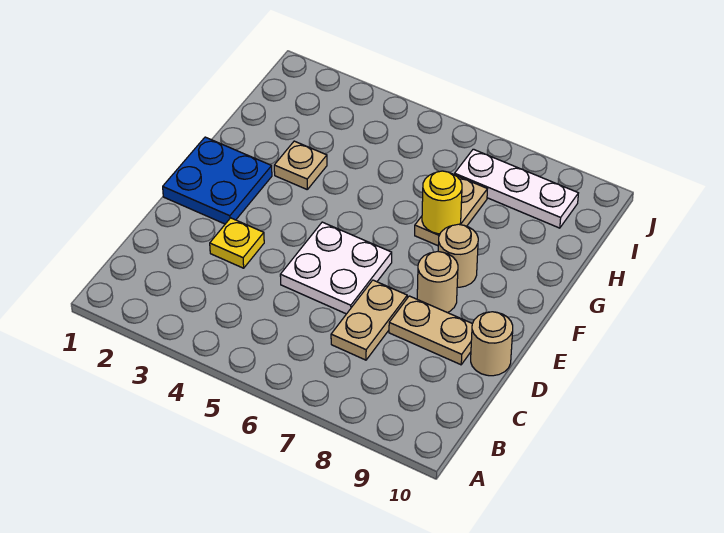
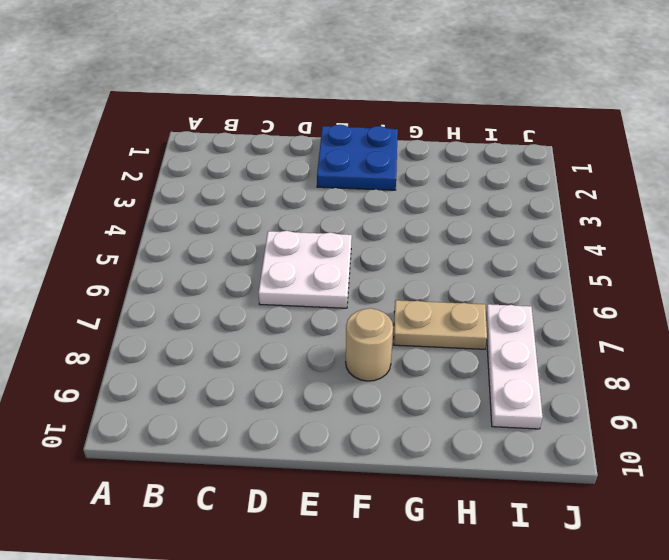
none -> tan 1x2 plate [331,280,407,360]
none -> yellow 1x1 plate [210,218,264,268]
none -> tan 1x2 plate [389,296,472,365]

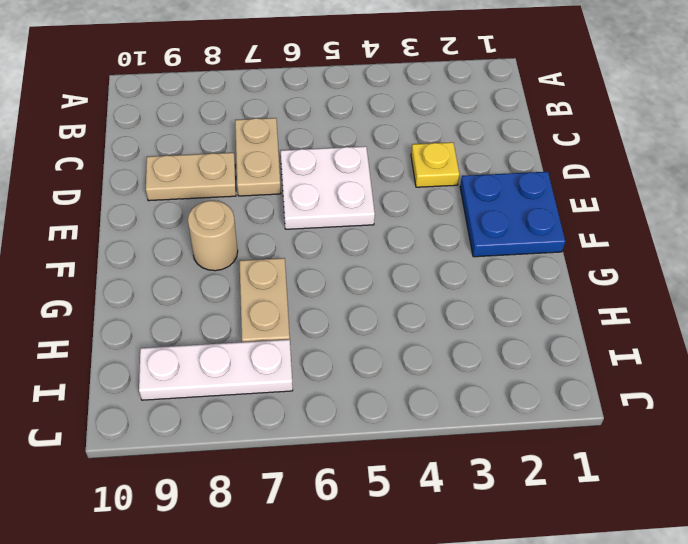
none -> tan 1x1 round brick [471,312,513,376]
none -> tan 1x1 round brick [417,252,458,313]
none -> tan 1x1 plate [274,141,327,189]

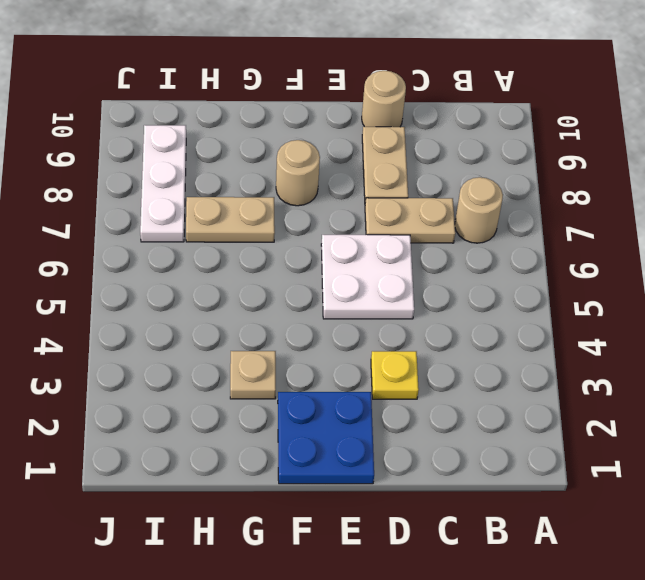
tan 1x1 round brick [455,177,503,243] -> tan 1x1 round brick moved to [417,252,458,313]
none -> yellow 1x1 round brick [422,171,462,234]

